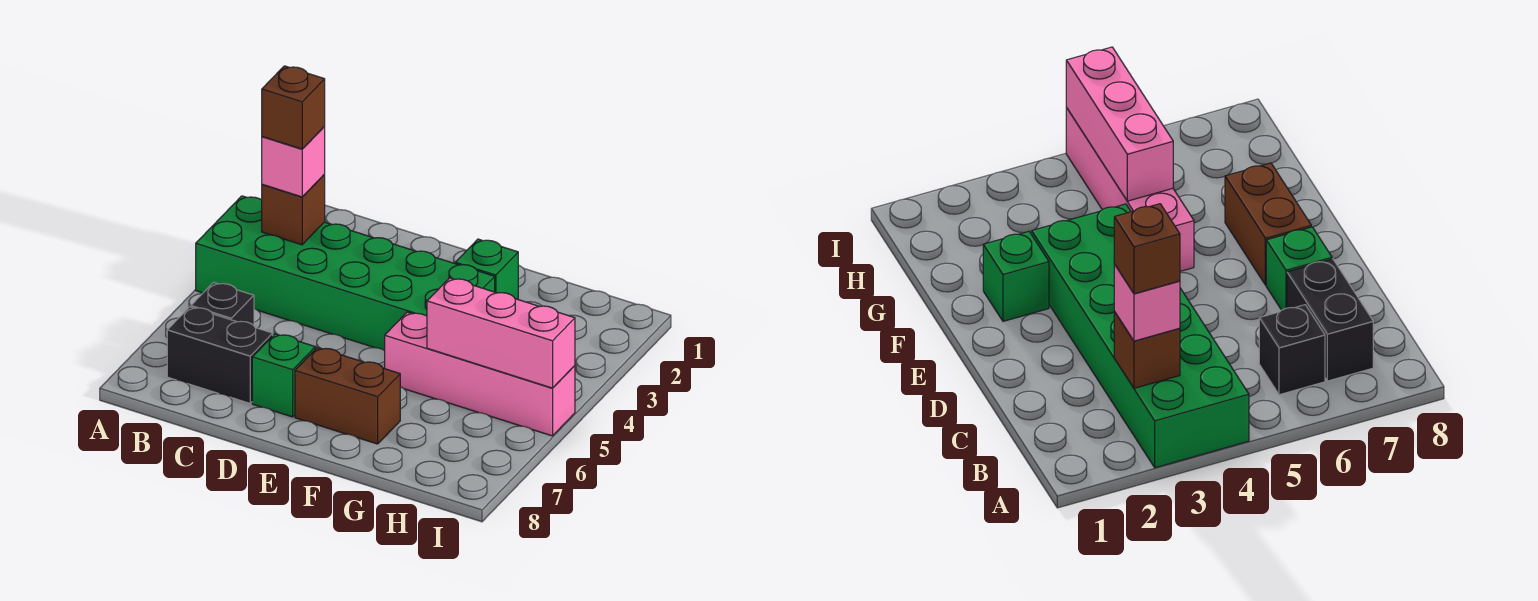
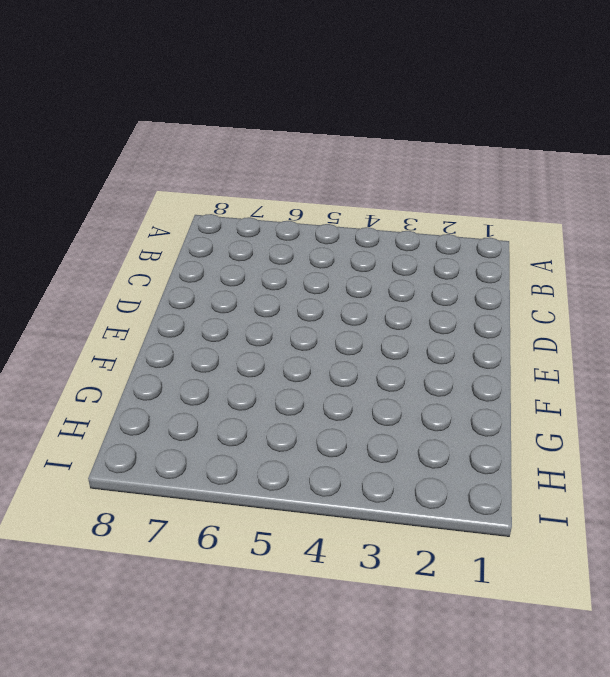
none -> green 2x6 brick [196,196,495,351]
none -> black 1x1 brick [191,282,254,325]

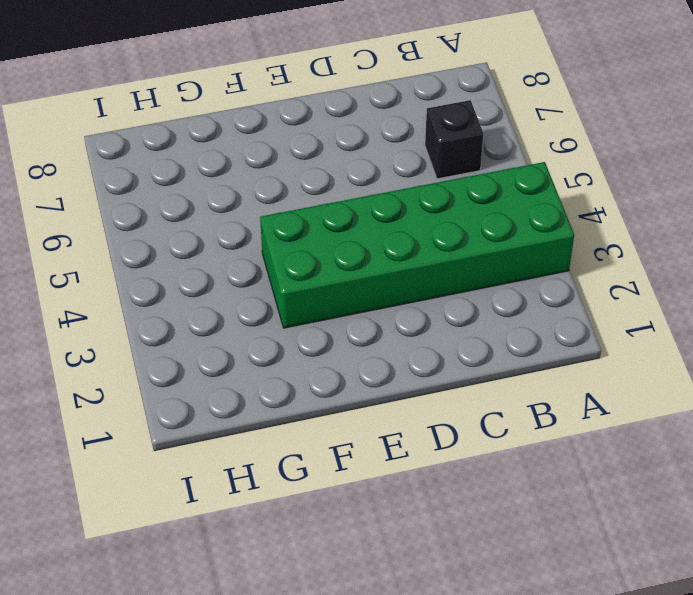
none -> black 1x2 brick [167,307,273,403]
none -> green 1x1 brick [252,334,315,417]

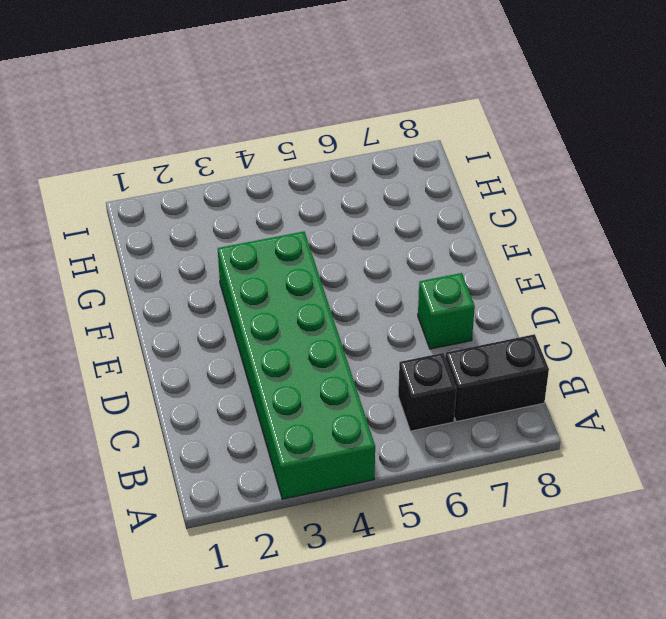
black 1x2 brick [445,334,549,422] -> black 1x2 brick turned to [167,307,273,403]
none -> brown 1x2 brick [295,347,400,444]
none -> green 1x1 brick [455,239,518,299]

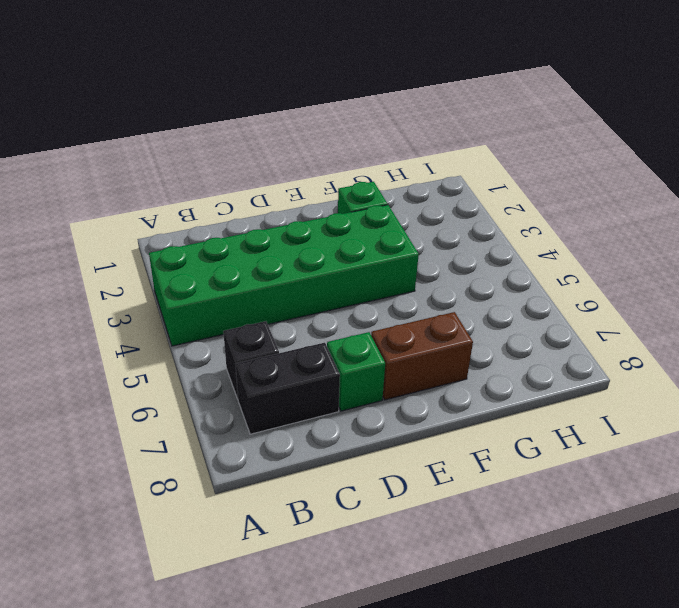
none -> pink 1x4 brick [385,312,575,436]
none -> brown 1x1 brick [262,175,325,245]

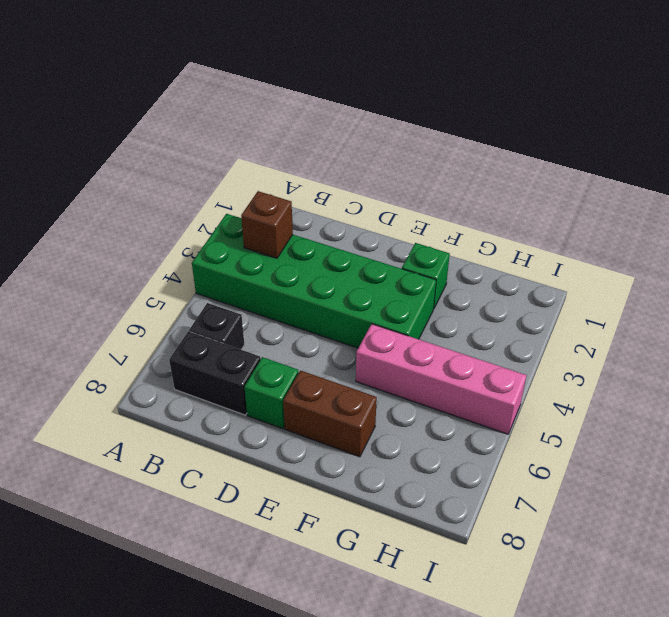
none -> pink 1x3 brick [427,278,575,388]
none -> pink 1x1 brick [262,127,325,197]

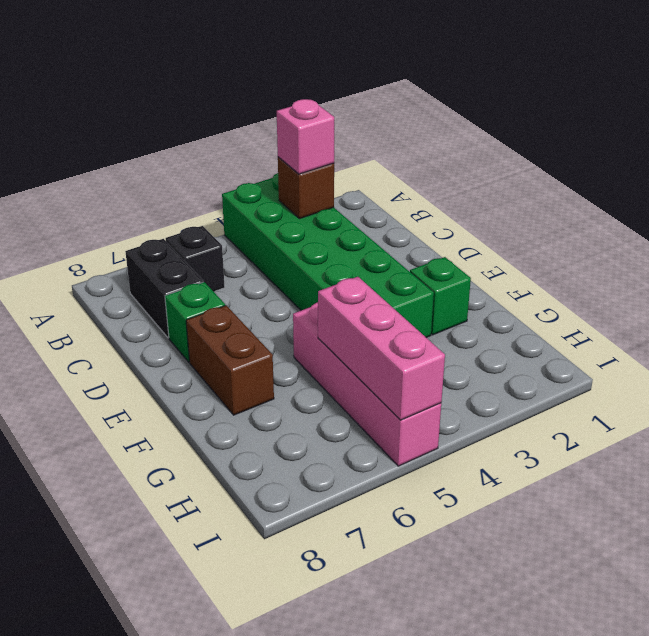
none -> brown 1x1 brick [262,66,325,149]

